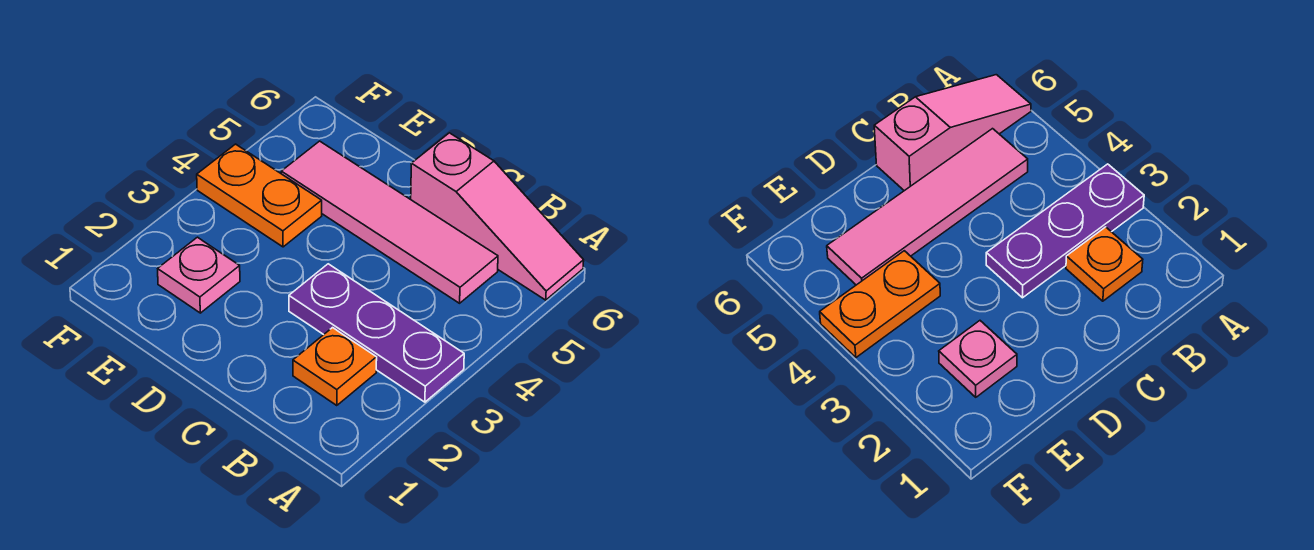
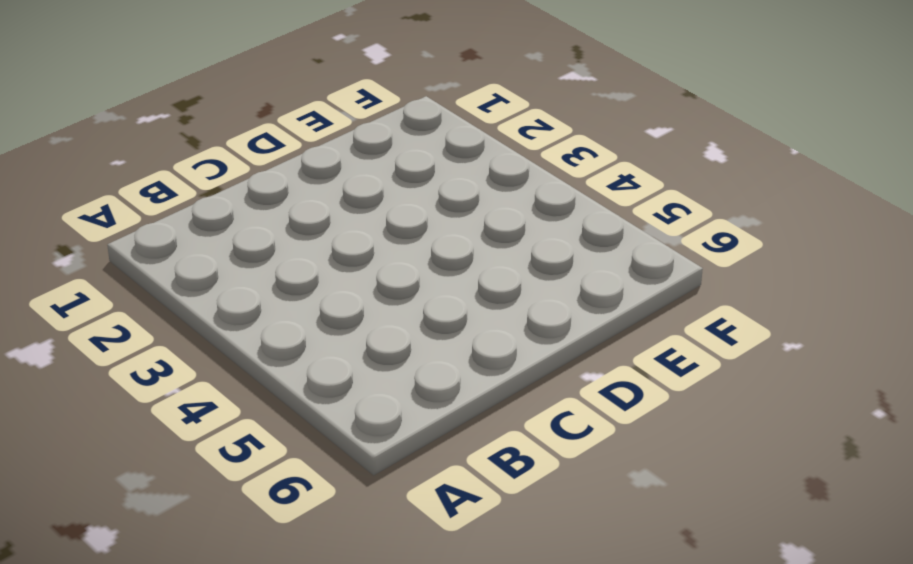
none -> purple 1x3 plate [289,264,464,402]
none -> pink 1x3 slope [411,133,584,300]

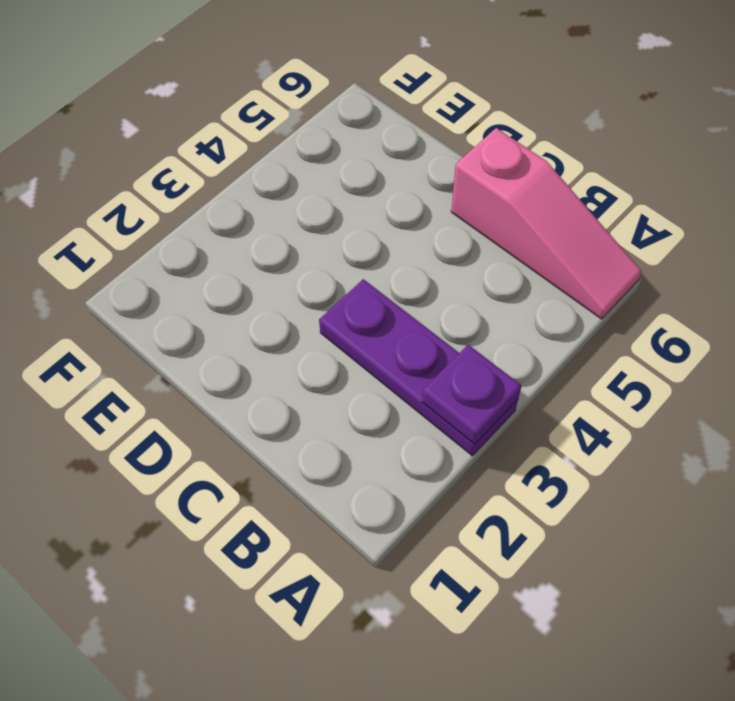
purple 1x1 plate [422,345,522,444] -> none
none -> orange 1x1 plate [293,328,377,406]
none -> pink 1x4 tile [281,141,498,303]

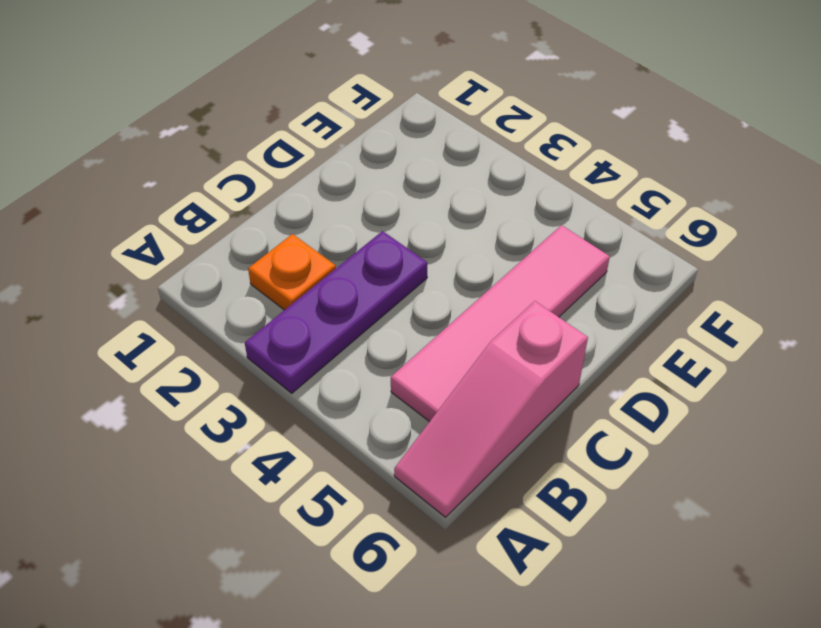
none -> pink 1x1 plate [158,237,240,313]
none -> orange 1x2 plate [197,144,322,247]

